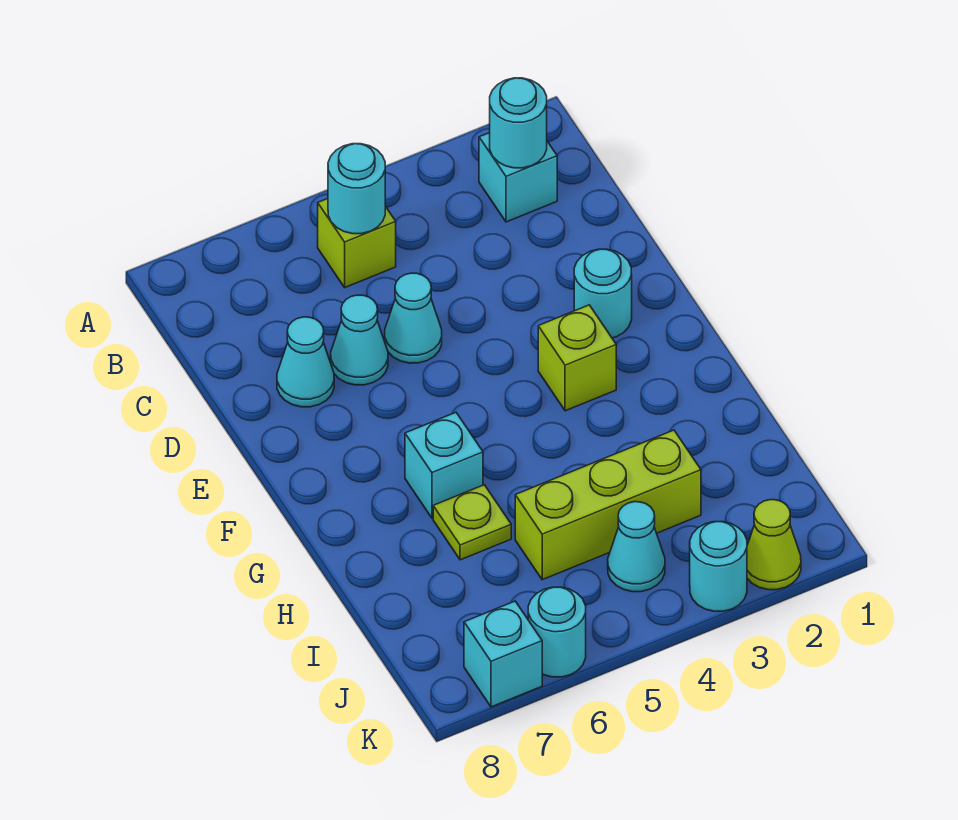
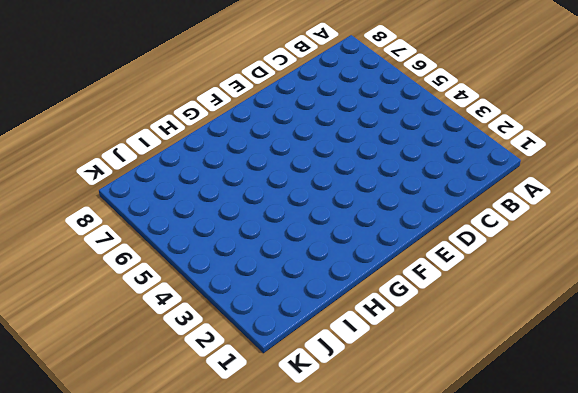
none -> cyan 1x1 brick [479,133,557,222]
none -> lime 1x1 brick [318,199,396,287]
none -> cyan 1x1 cone [385,273,442,363]

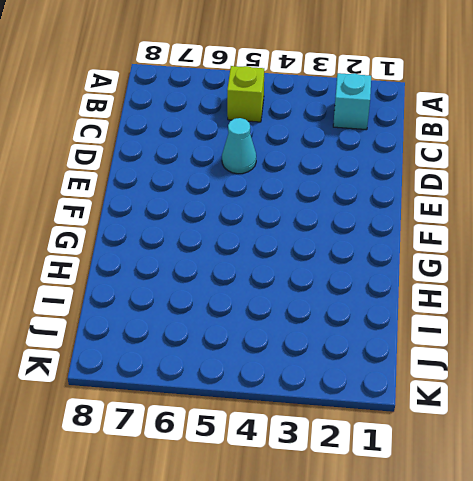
none -> cyan 1x1 cone [331,295,388,385]
none -> cyan 1x1 cone [277,317,334,407]
none -> cyan 1x1 round brick [574,249,632,338]

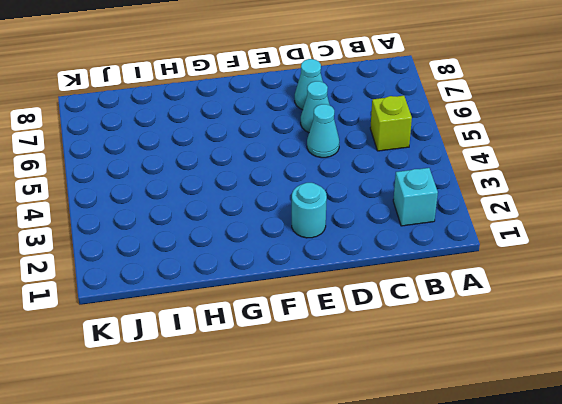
none -> lime 1x1 brick [538,305,616,411]
none -> cyan 1x1 brick [405,412,483,518]
none -> lime 1x1 plate [433,485,511,560]

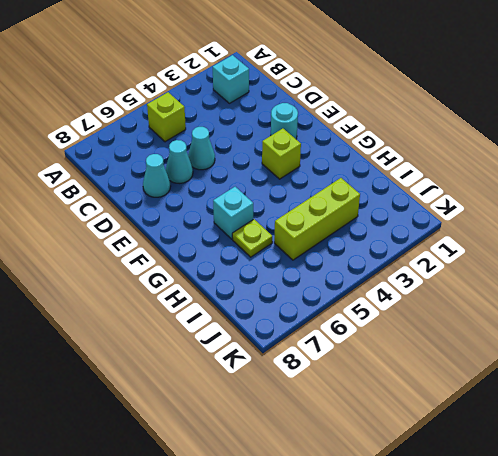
none -> cyan 1x1 cone [608,502,665,592]
none -> lime 1x1 cone [747,500,801,590]
none -> cyan 1x1 round brick [690,522,747,611]

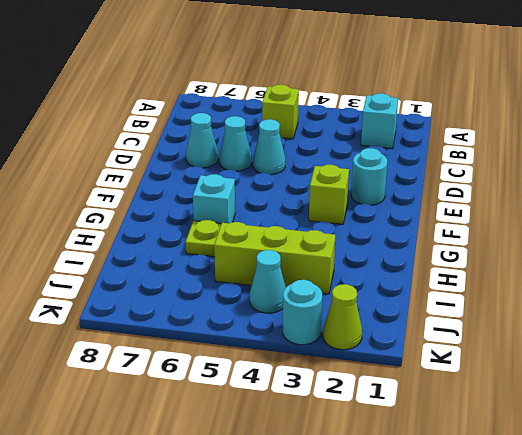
none -> cyan 1x1 round brick [528,587,586,677]
none -> cyan 1x1 brick [464,601,542,707]
none -> cyan 1x1 round brick [490,78,547,168]

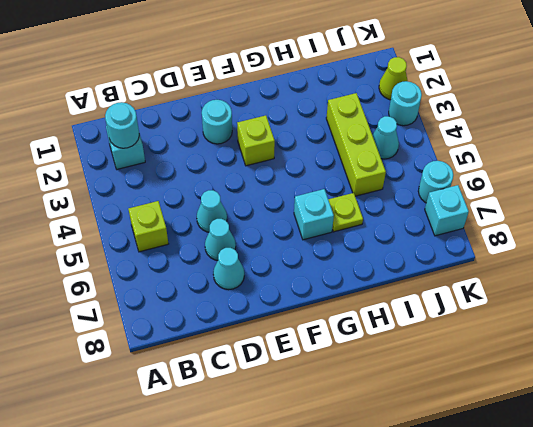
none -> cyan 1x1 round brick [328,144,385,234]

